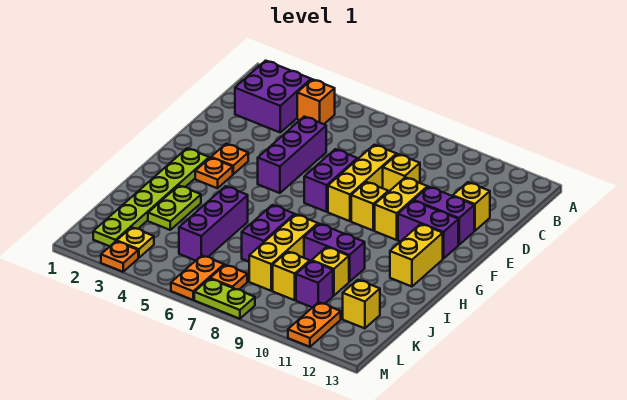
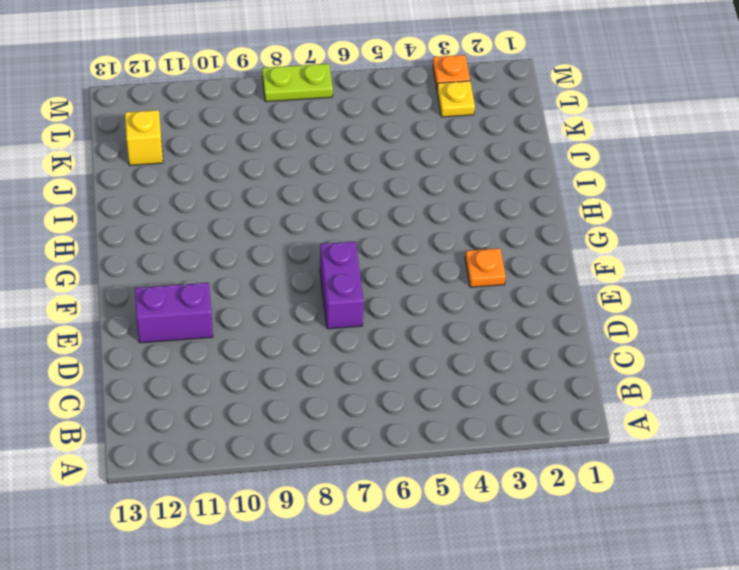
none -> purple 2x2 brick [235,61,311,132]
none -> orange 1x1 brick [297,79,335,124]
none -> purple 1x3 brick [258,117,326,193]
none -> yellow 1x3 brick [328,145,397,221]

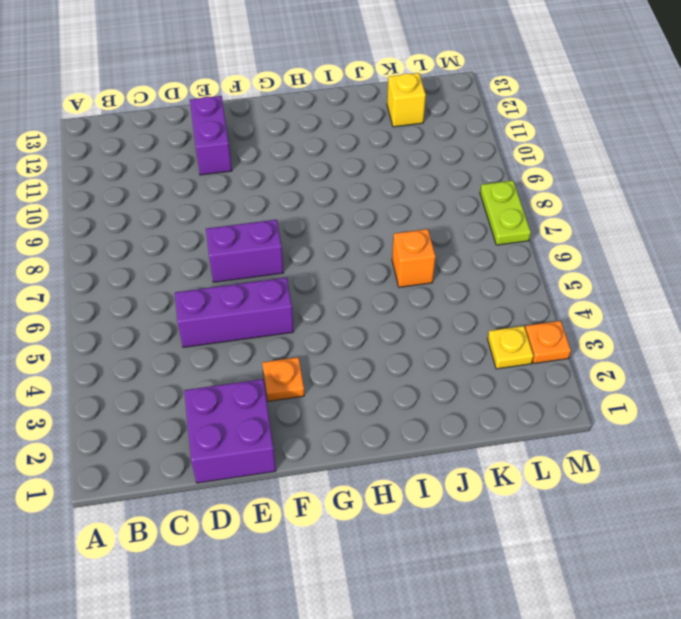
purple 2x2 brick [184,379,276,483] -> purple 2x2 brick moved to [235,61,311,132]
orange 1x1 brick [392,229,436,287] -> orange 1x1 brick moved to [297,79,335,124]
none -> yellow 1x3 brick [328,145,397,221]
none -> yellow 1x1 brick [383,154,420,192]
none -> yellow 1x1 brick [453,182,490,231]
none -> yellow 1x2 brick [375,177,428,240]

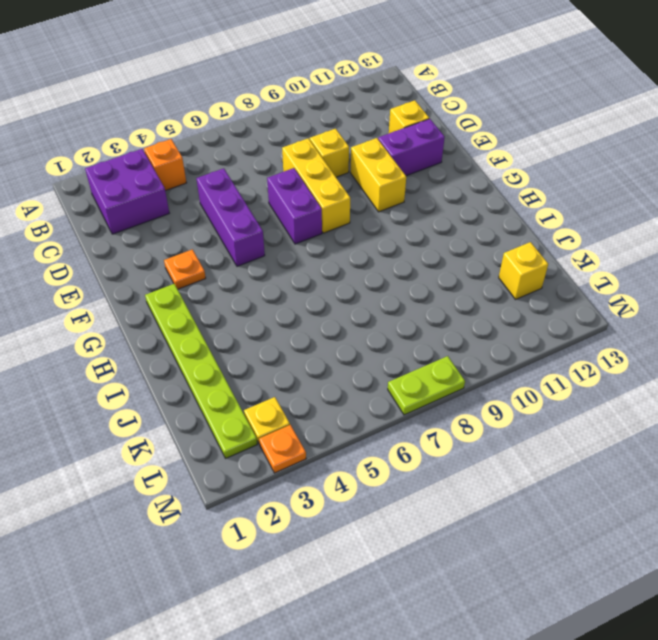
none -> yellow 1x1 brick [351,182,388,230]
none -> purple 1x2 brick [398,201,458,259]
none -> orange 1x1 plate [195,158,233,188]
none -> yellow 1x2 brick [390,224,443,287]

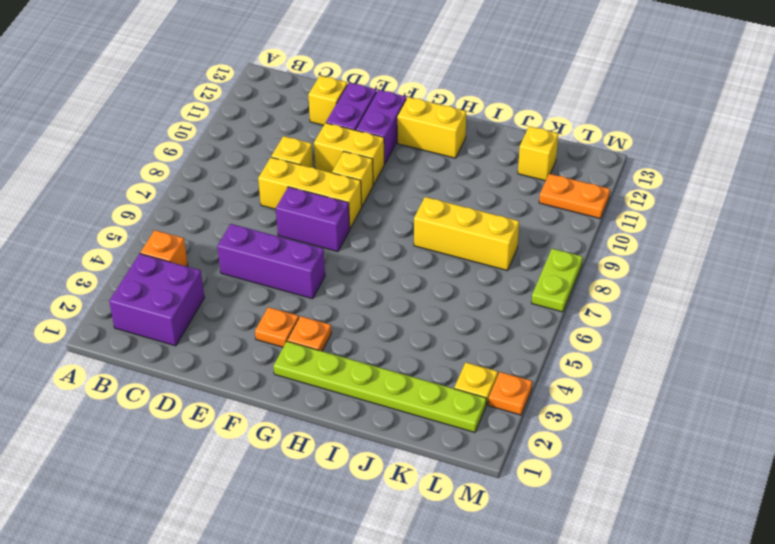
none -> lime 1x2 plate [148,186,201,230]
none -> purple 1x3 brick [179,186,248,261]
none -> purple 1x2 brick [242,205,295,262]
none -> purple 1x2 brick [304,224,365,282]

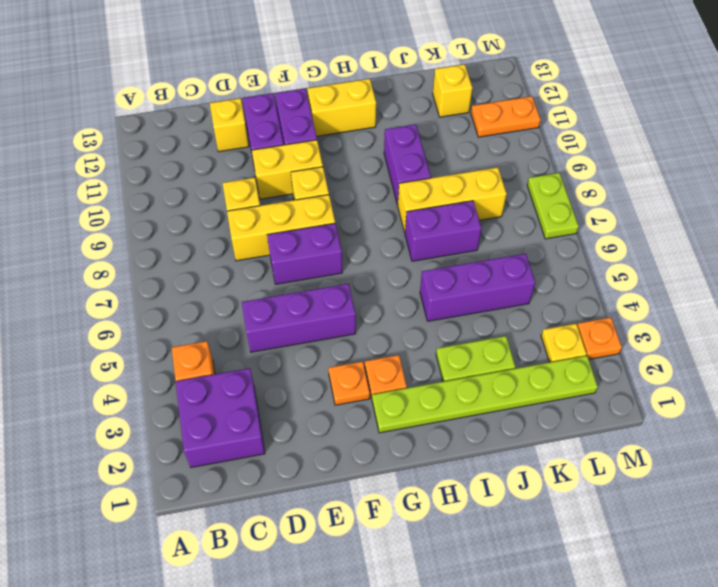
none -> yellow 1x1 brick [312,247,349,296]
none -> yellow 1x1 brick [273,252,310,300]
none -> purple 1x1 brick [296,261,333,308]
none -> orange 1x2 plate [171,255,224,300]

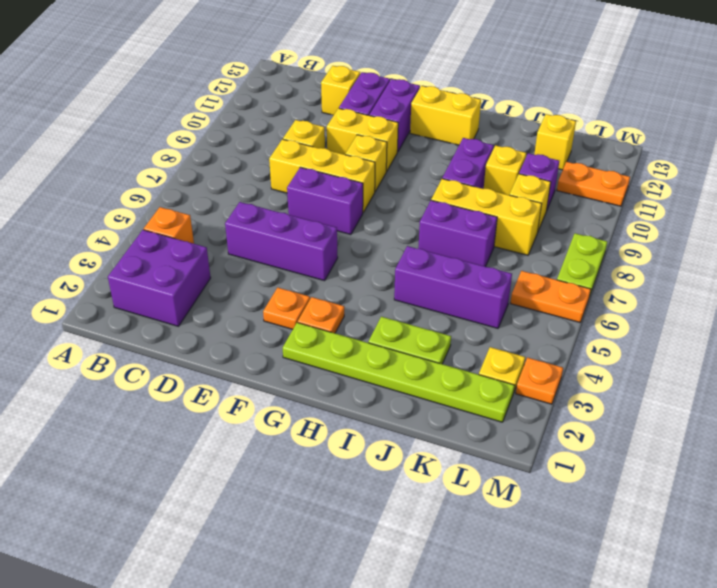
none -> orange 1x1 plate [210,265,247,290]

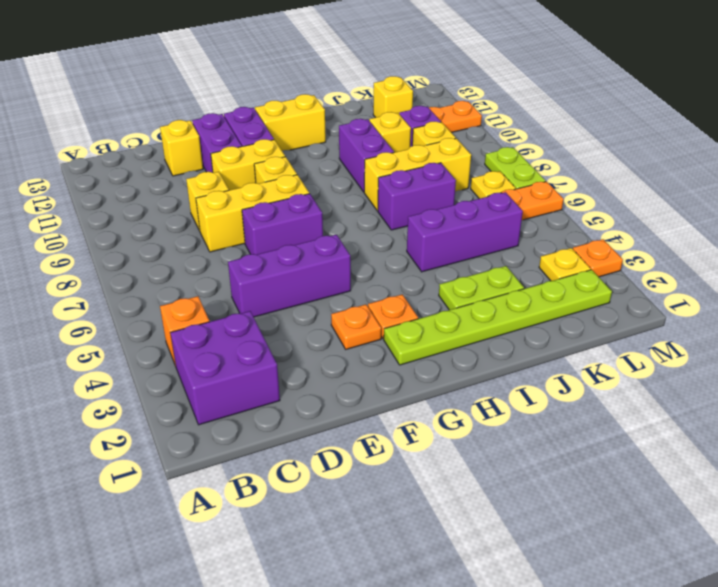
yellow 1x1 plate [471,171,516,199] -> orange 1x1 plate [210,265,247,290]

